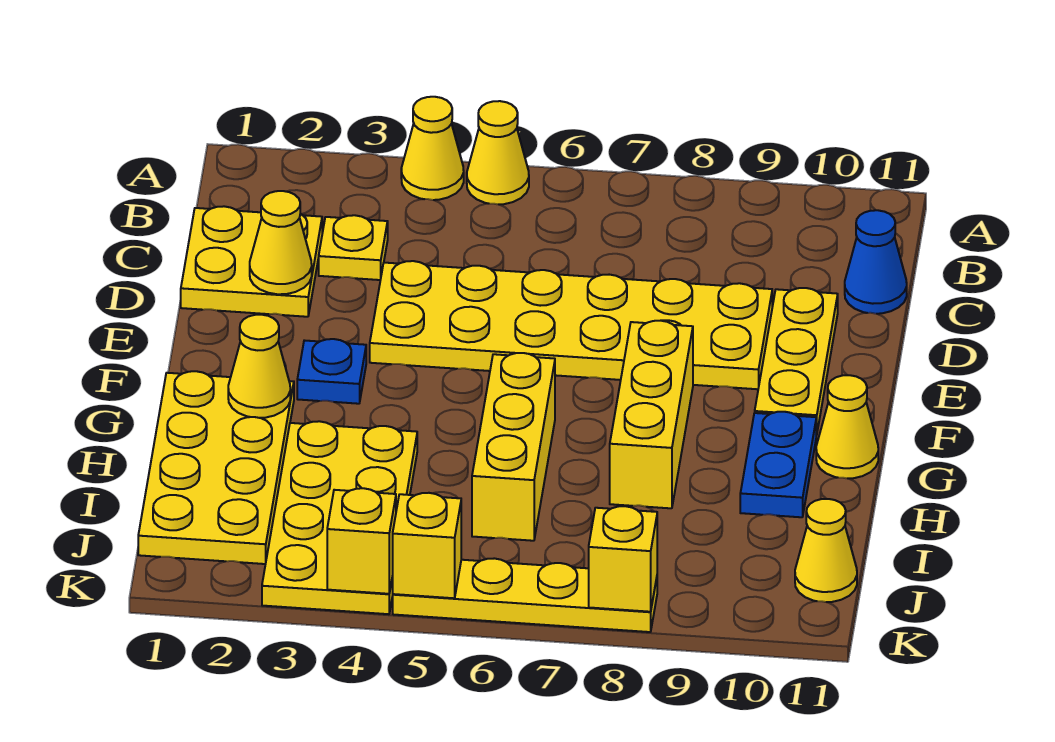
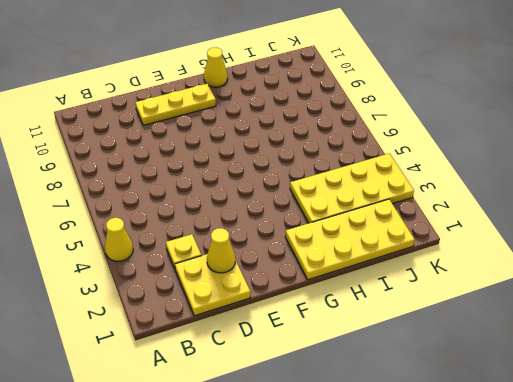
none -> yellow 1x1 cone [467,101,529,204]
none -> blue 1x1 cone [845,210,907,314]
none -> yellow 2x6 plate [370,261,772,389]

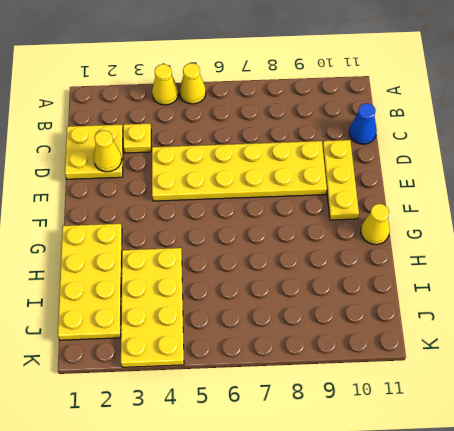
none -> blue 1x1 plate [297,339,366,404]
none -> yellow 1x3 brick [610,321,693,508]
none -> yellow 1x3 brick [472,353,555,541]

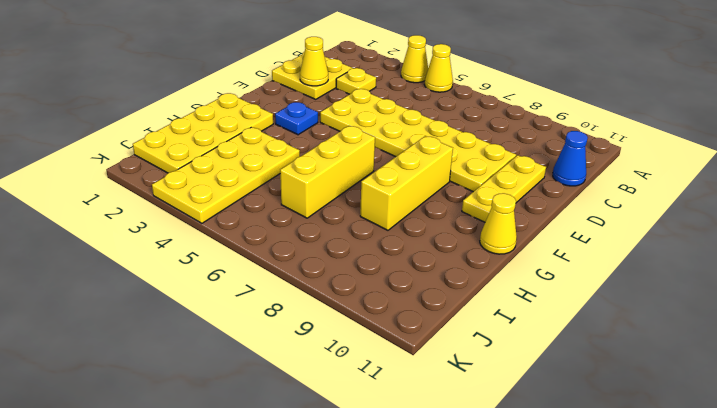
none -> blue 1x2 plate [740,412,816,517]
none -> yellow 1x1 cone [795,499,857,602]
none -> yellow 1x4 plate [393,558,657,632]

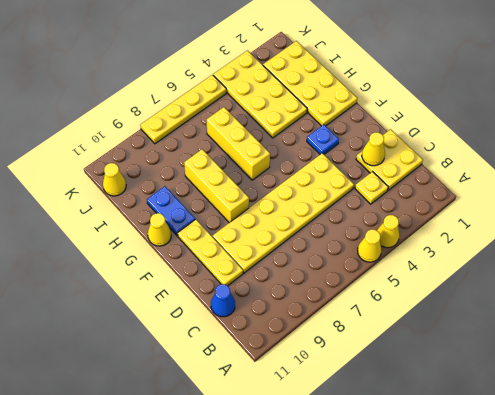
none -> yellow 1x1 cone [228,315,290,418]
none -> yellow 1x1 brick [327,488,396,594]
none -> yellow 1x1 brick [392,493,461,598]

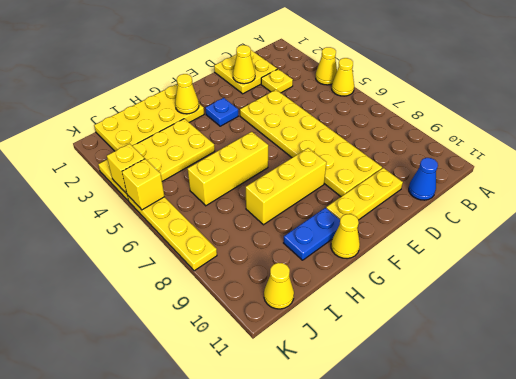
none -> yellow 1x1 brick [589,506,657,612]

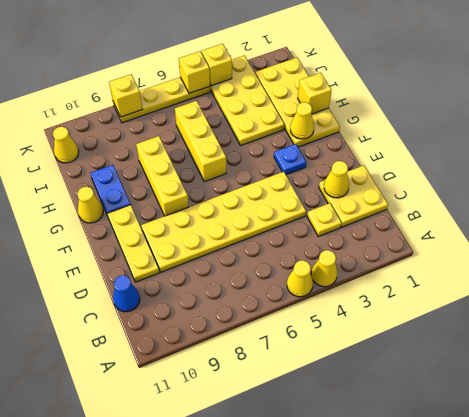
yellow 1x1 brick [298,73,332,114] -> none

